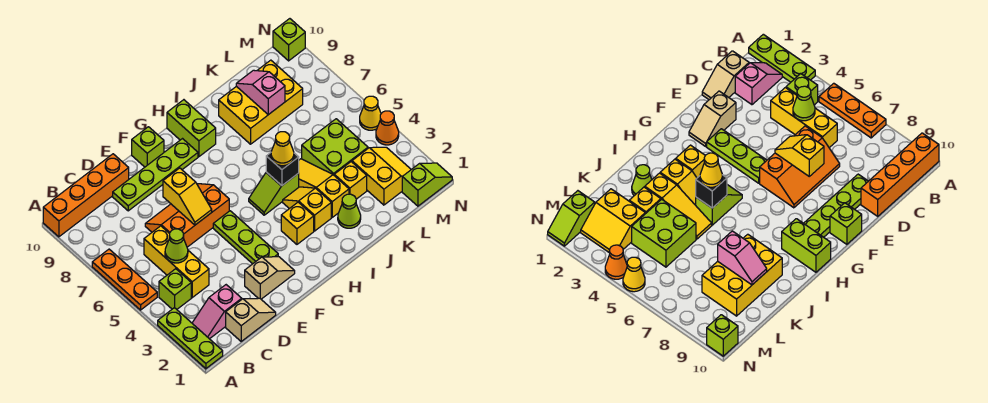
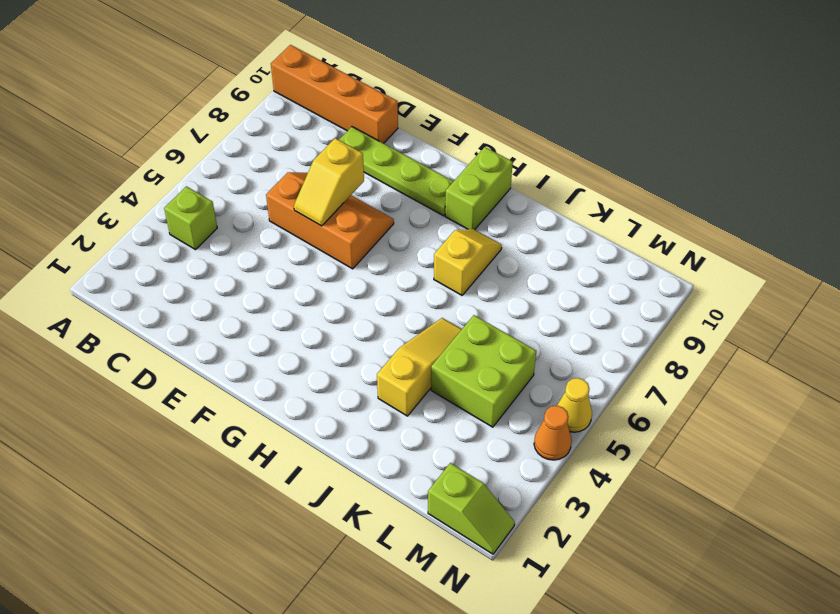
yellow 1x2 slope [434,229,502,295] -> yellow 1x2 slope moved to [283,187,331,231]
none -> lime 1x3 plate [158,308,223,369]
none -> orange 1x3 plate [92,249,157,310]
none -> pink 1x2 slope [192,285,242,339]
none -> tan 1x2 slope [226,298,276,341]

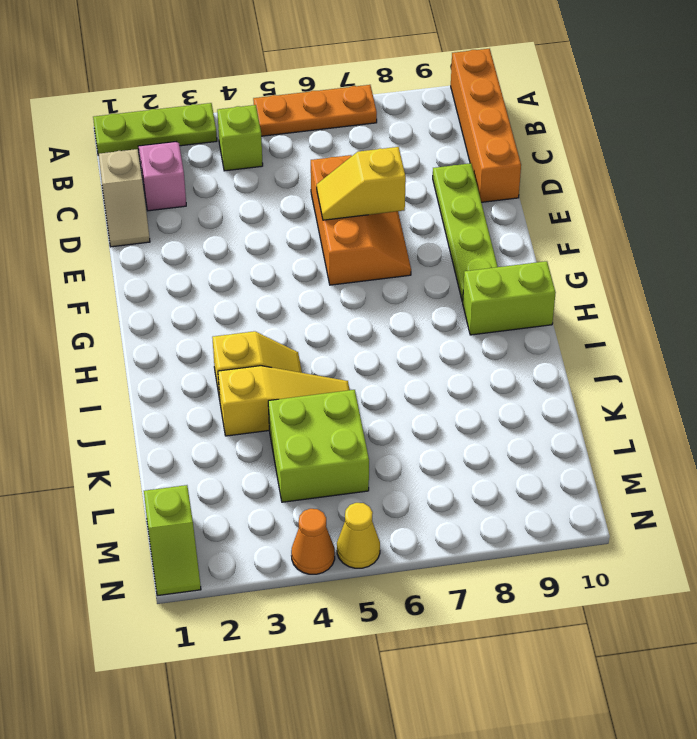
none -> yellow 1x3 brick [144,226,209,298]
none -> tan 1x2 slope [245,257,295,299]
none -> lime 1x3 plate [213,211,278,264]
none -> lime 1x1 brick [132,127,164,167]

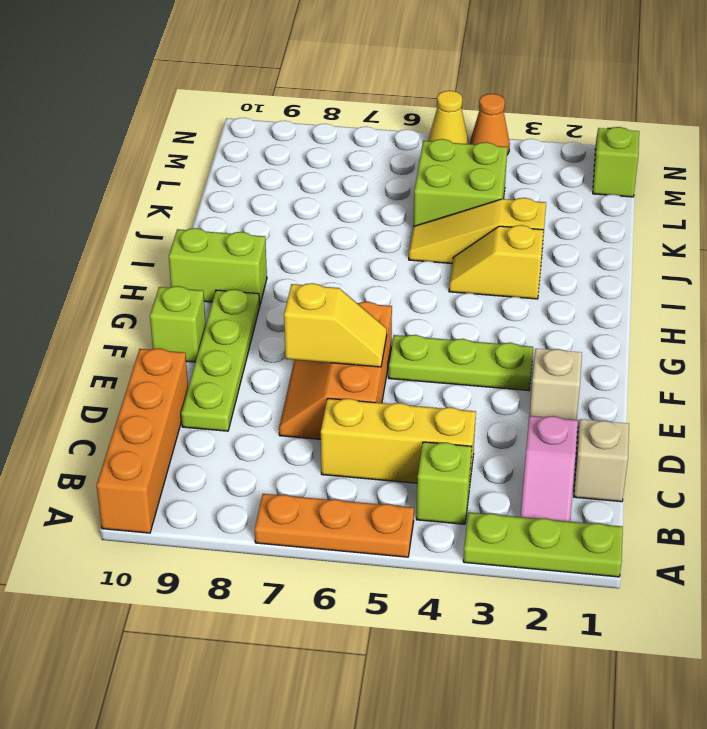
none -> yellow 1x1 brick [281,202,314,244]
none -> lime 1x2 slope [249,172,299,215]
none -> lime 1x1 cone [338,194,361,228]
none -> yellow 2x3 brick [219,60,303,144]

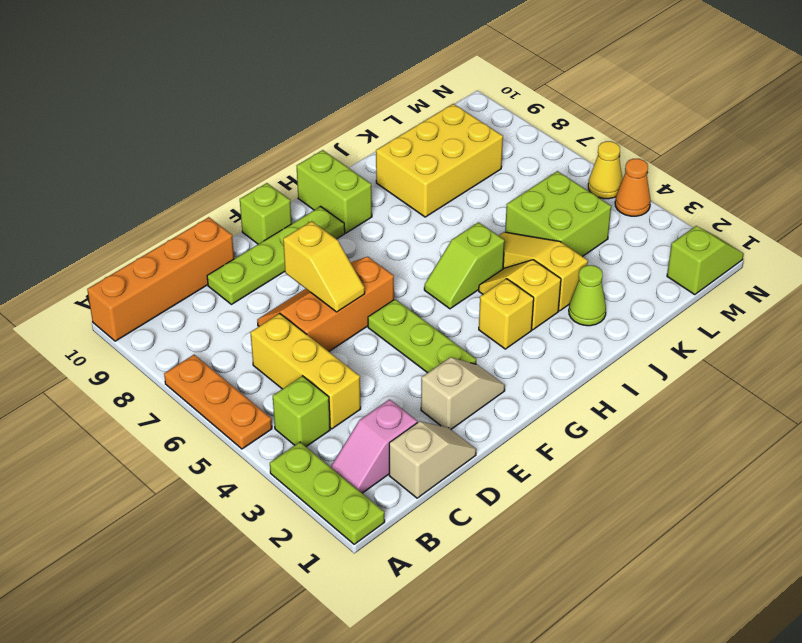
none -> yellow 1x1 brick [334,162,367,199]
none -> yellow 2x2 slope [352,147,411,205]
none -> lime 1x1 brick [273,19,305,61]
none -> lime 1x1 cone [165,229,188,263]

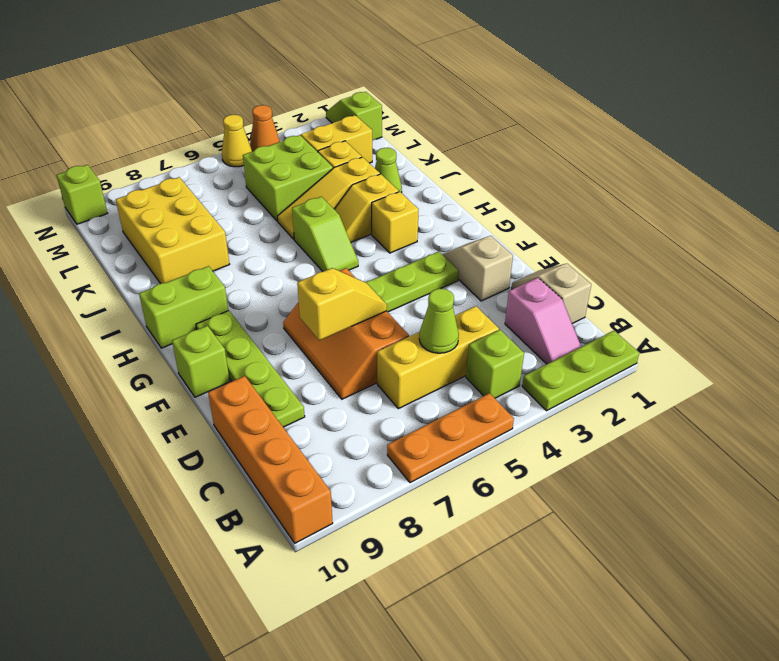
none -> black 1x1 brick [266,153,299,185]
none -> pink 1x2 slope [236,70,285,115]
none -> yellow 1x1 cone [271,132,294,166]

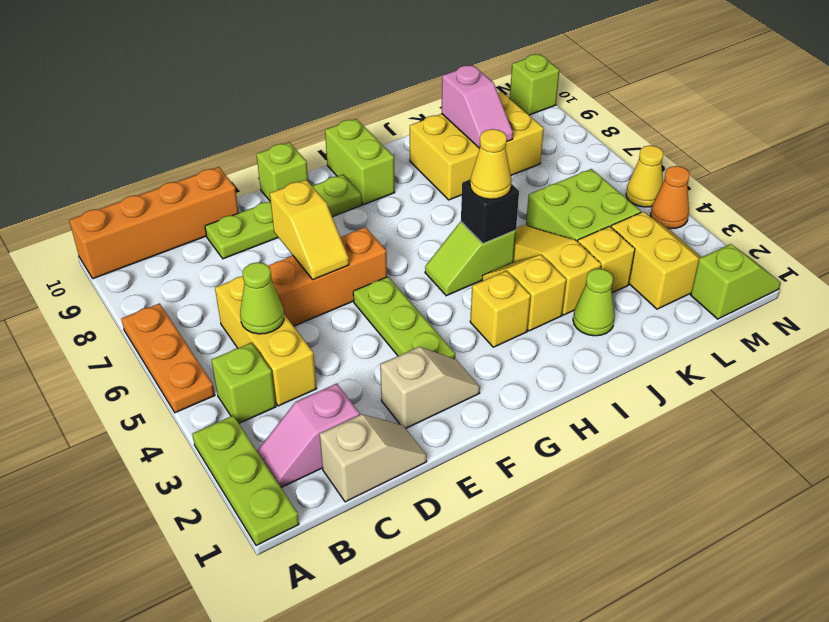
pink 1x2 slope [442,65,513,148] -> pink 1x2 slope turned to [236,70,285,115]

